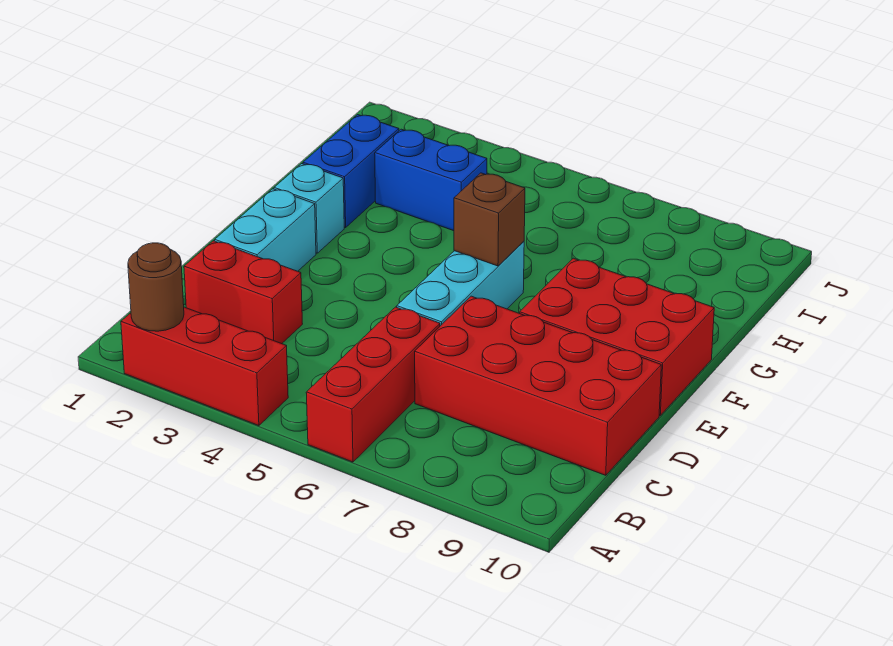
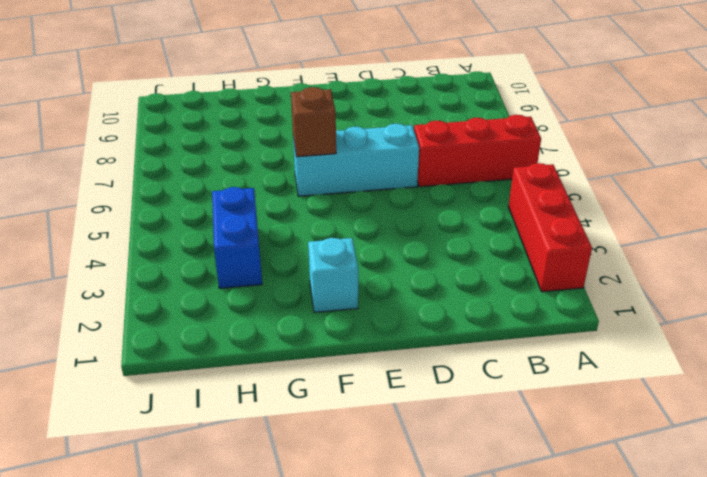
none -> red 1x2 brick [184,241,302,344]
none -> red 2x4 brick [415,296,661,475]
none -> cyan 1x2 brick [215,189,316,271]

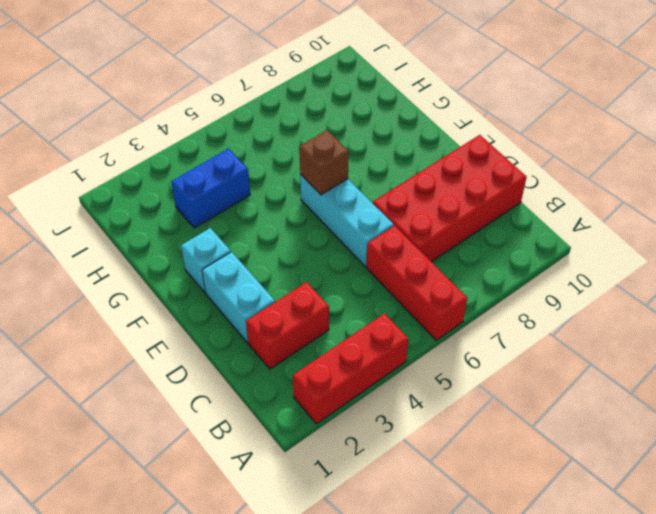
none -> red 2x3 brick [520,258,714,415]
none -> blue 1x2 brick [303,115,399,228]
none -> brown 1x1 round brick [128,243,184,331]

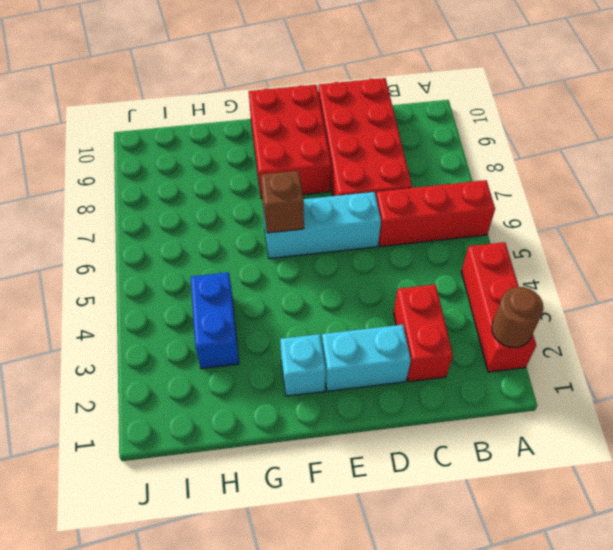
none -> blue 1x2 brick [303,115,399,228]

